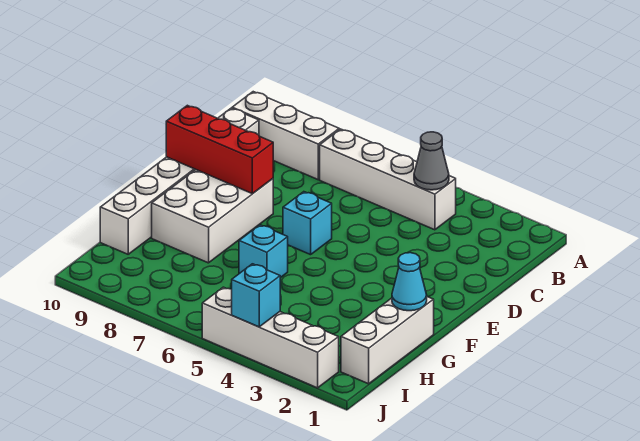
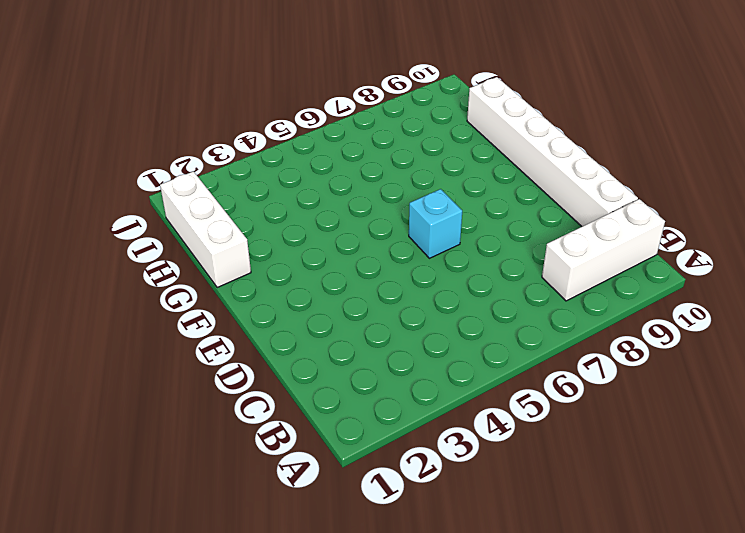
none -> white 1x4 brick [320,129,456,230]
none -> white 2x3 brick [152,170,273,263]
none -> cyan 1x1 brick [239,225,288,278]

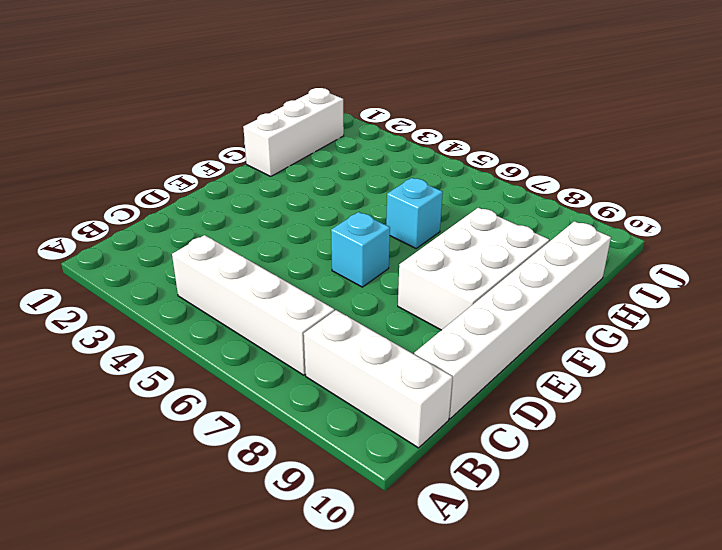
none -> white 1x4 brick [202,287,339,388]
none -> grey 1x1 cone [414,132,449,190]
none -> red 1x3 brick [166,105,273,194]

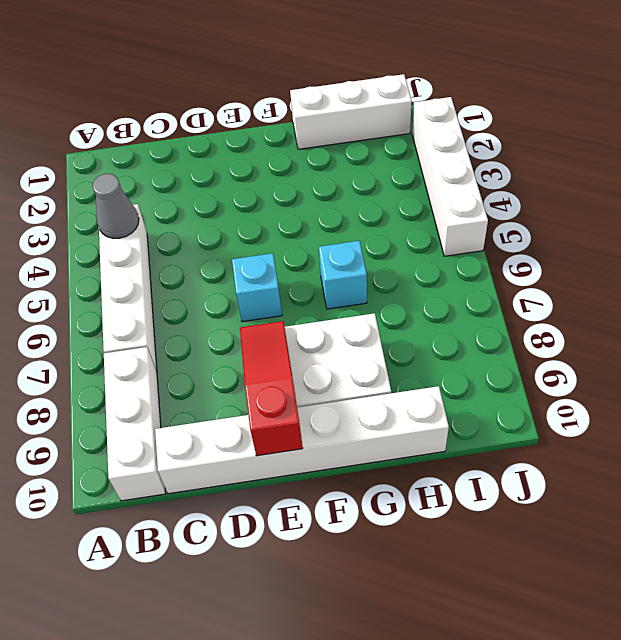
red 1x3 slope [240,321,303,456] -> red 1x3 brick [166,105,273,194]
none -> cyan 1x1 cone [392,253,427,311]
none -> cyan 1x1 brick [232,264,280,327]

